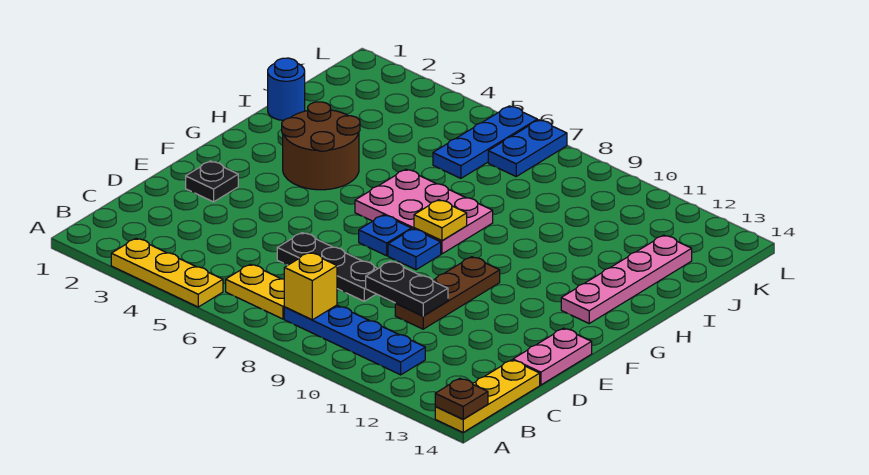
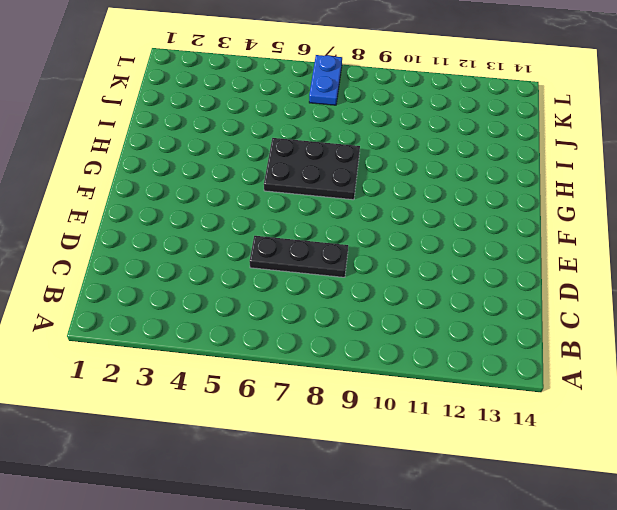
black 2x3 plate [264,138,360,200] -> pink 2x3 plate [355,169,493,254]
none -> yellow 1x3 plate [111,238,223,307]
none -> yellow 1x3 plate [435,360,540,432]
none -> yellow 1x2 plate [226,264,284,319]

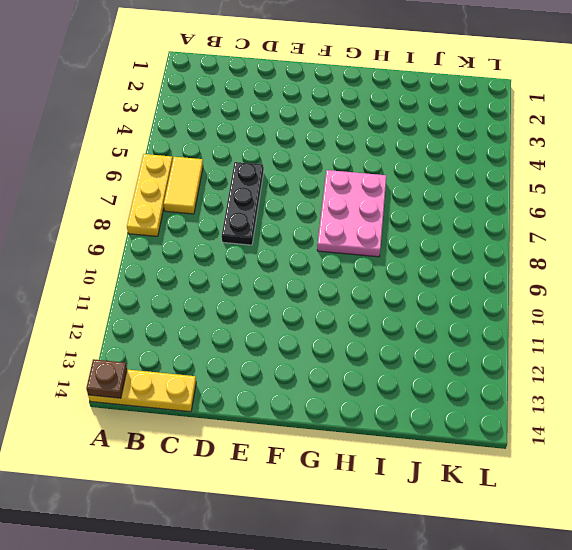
yellow 1x3 plate [127,154,173,236] -> yellow 1x3 plate moved to [111,238,223,307]
yellow 1x2 tile [164,157,203,214] -> yellow 1x2 plate [226,264,284,319]
none -> blue 1x4 plate [284,305,425,375]
none -> brown 1x3 plate [395,257,500,329]
none -> pink 1x2 plate [513,328,592,385]

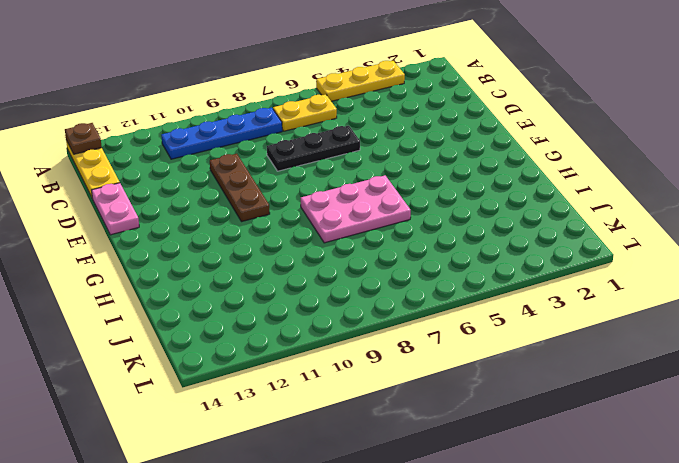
none -> black 1x1 plate [186,161,238,202]
none -> blue 1x1 plate [359,215,411,256]
none -> blue 1x1 plate [388,229,441,270]

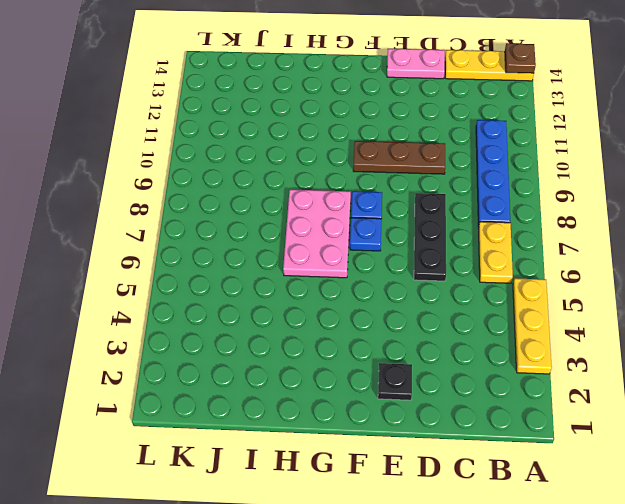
none -> brown 2x2 round brick [282,102,360,190]
none -> pink 1x4 plate [561,235,692,323]
none -> blue 1x1 round brick [268,58,305,120]

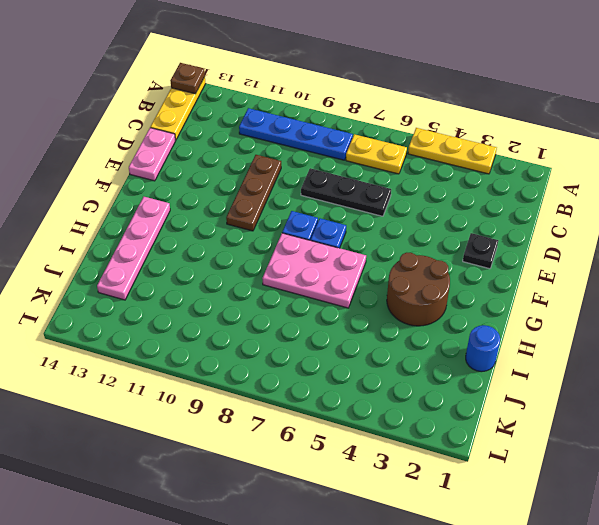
none -> blue 1x3 plate [433,106,537,178]
none -> blue 1x2 plate [488,120,567,176]
none -> yellow 1x1 brick [284,253,337,320]

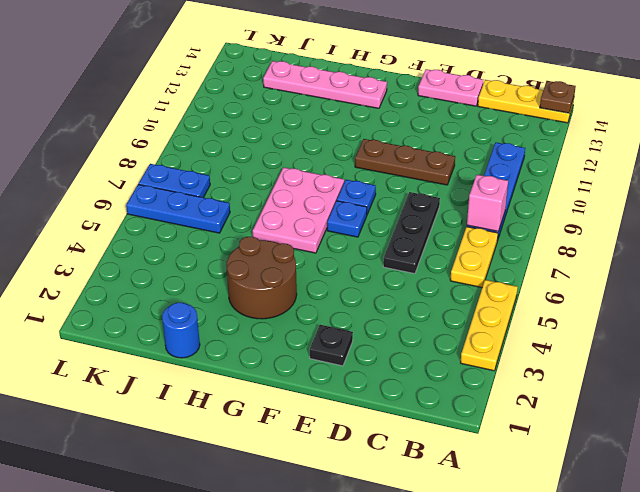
pink 1x1 brick [467,175,508,232] -> yellow 1x1 brick [284,253,337,320]
none -> black 1x2 plate [366,261,448,316]
none -> yellow 1x1 plate [414,200,467,241]

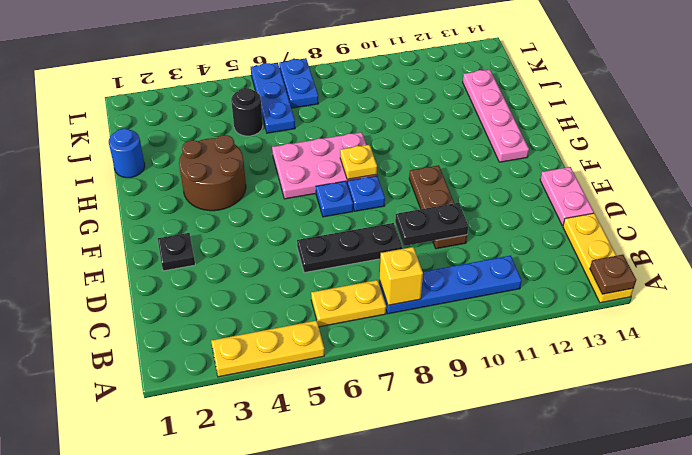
black 1x1 round brick [231,88,263,136] -> none

